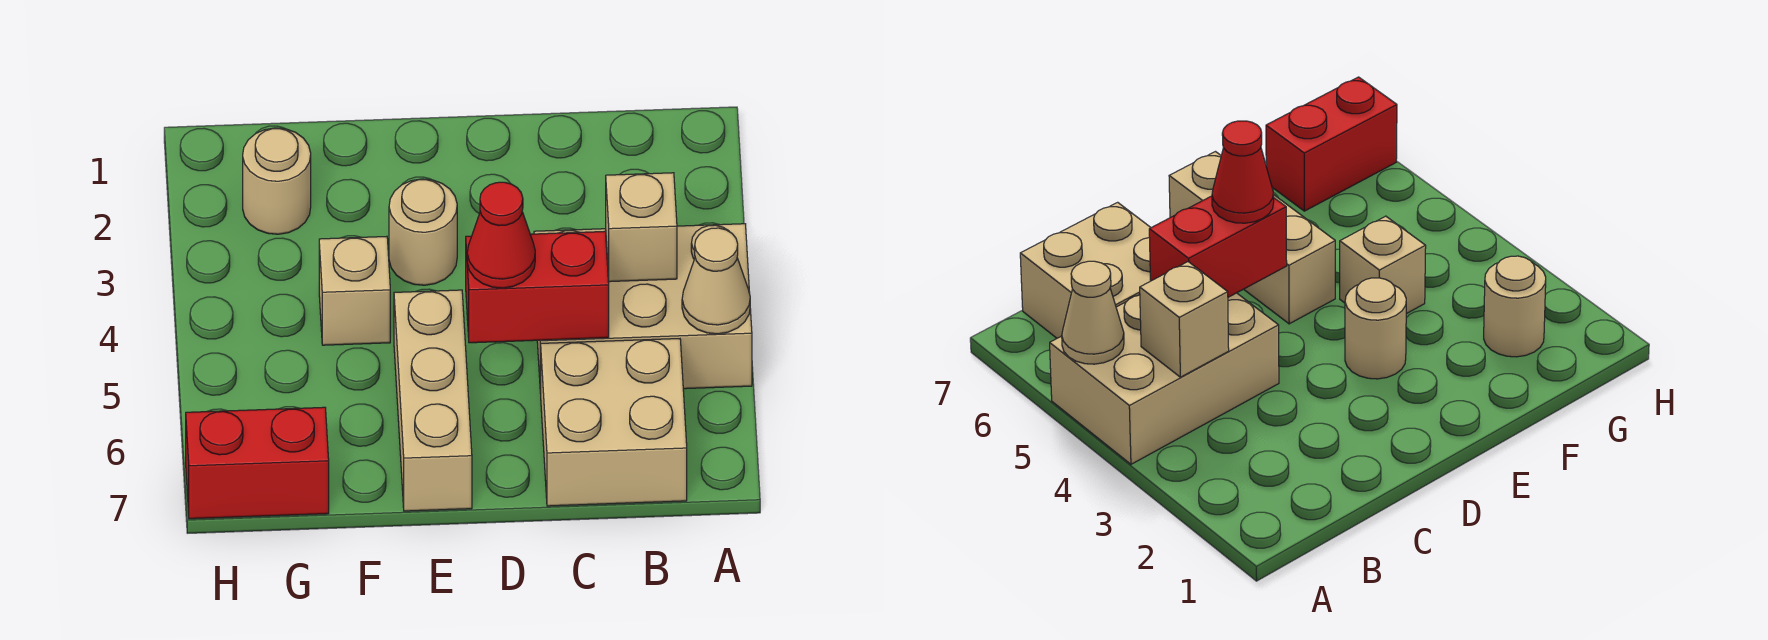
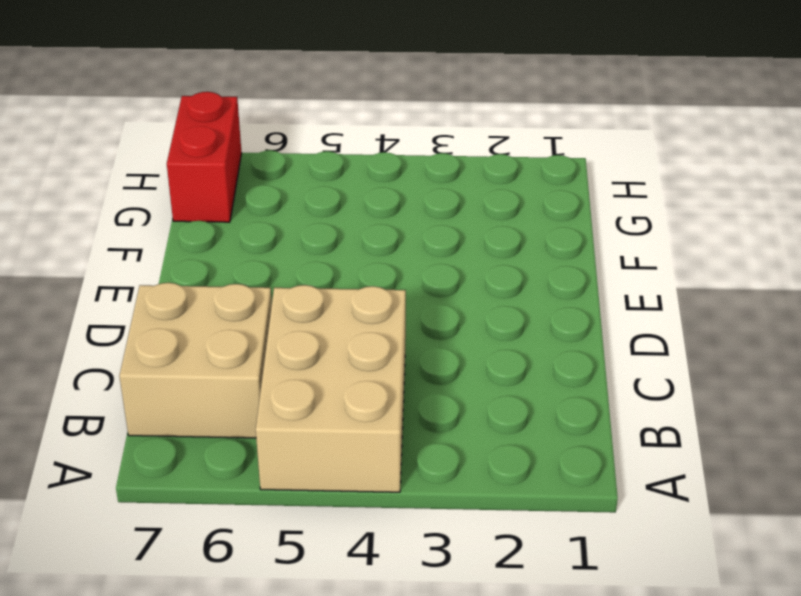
none -> tan 1x1 round brick [389,179,457,285]
none -> tan 1x3 brick [394,290,472,511]

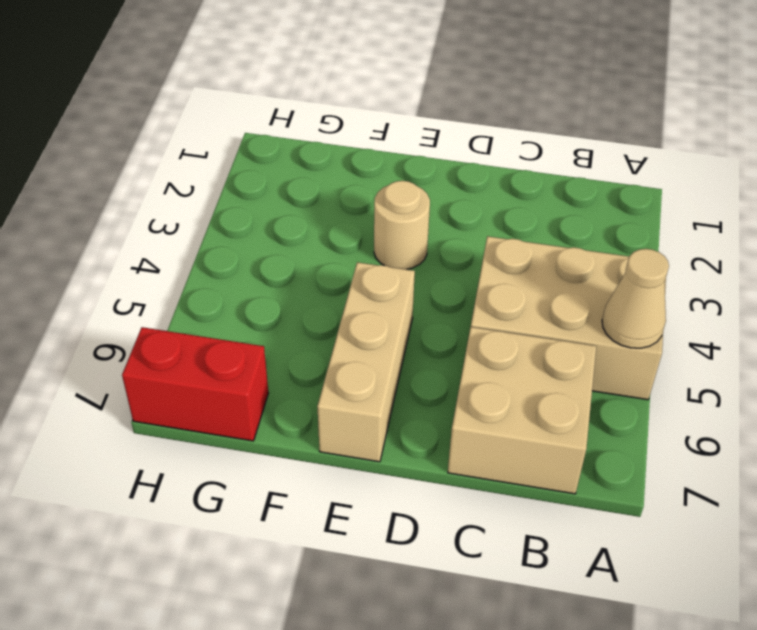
none -> tan 1x1 brick [319,236,390,345]
none -> tan 1x1 round brick [243,128,311,234]

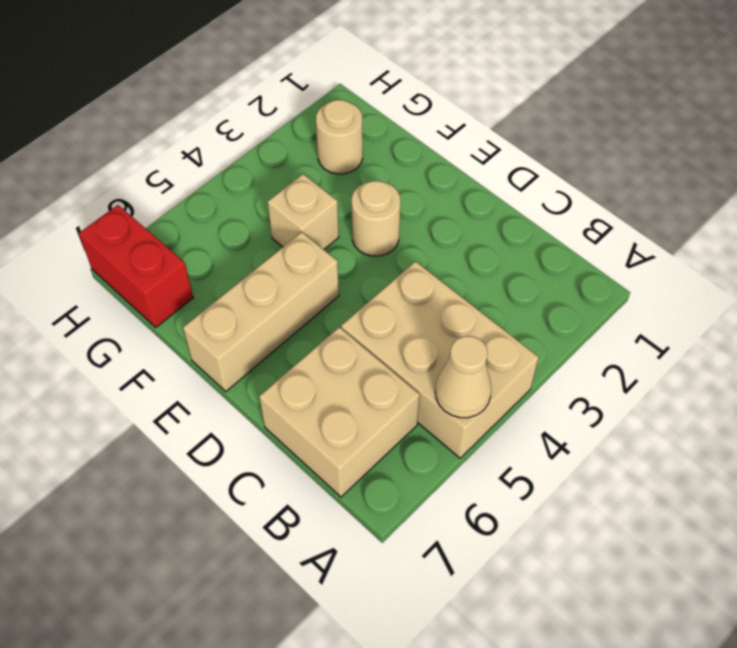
none -> tan 1x1 brick [606,173,677,282]
none -> red 1x2 brick [466,231,609,343]

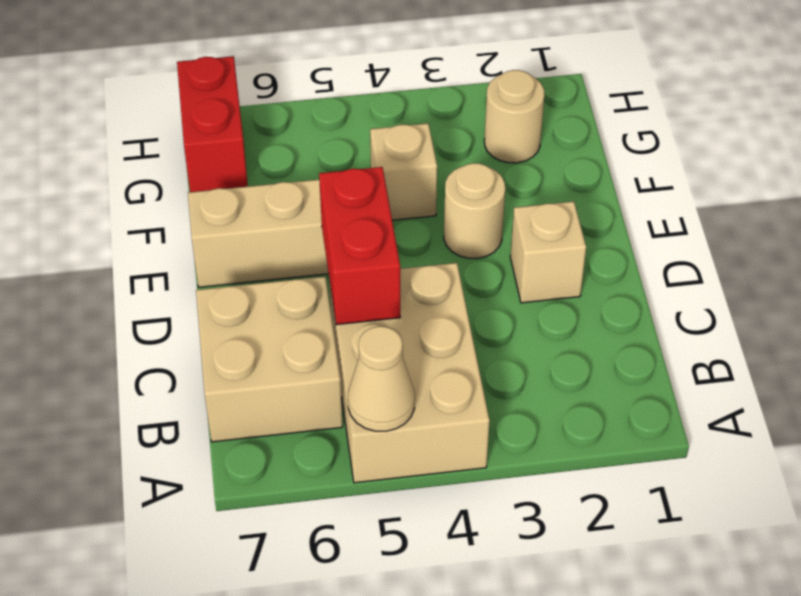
tan 1x1 brick [510,201,586,303] -> tan 1x1 brick moved to [606,173,677,282]
none -> red 1x1 cone [467,182,535,288]

